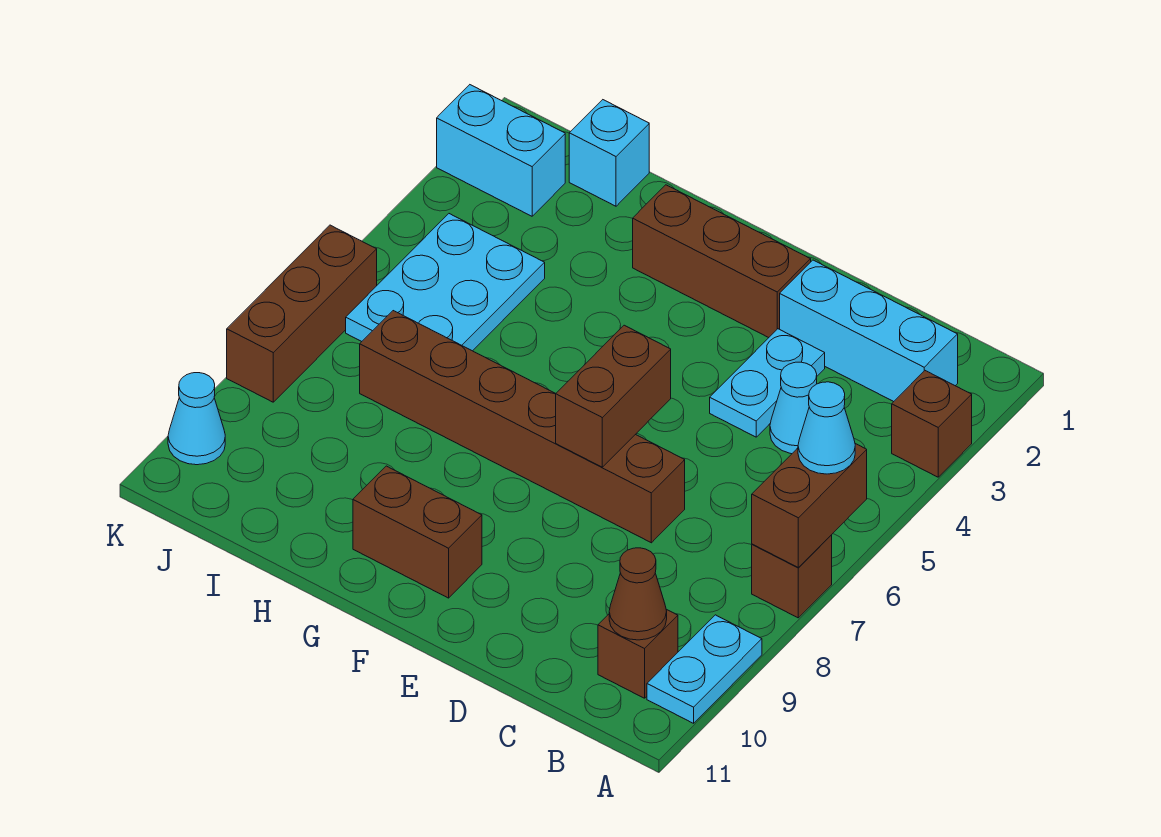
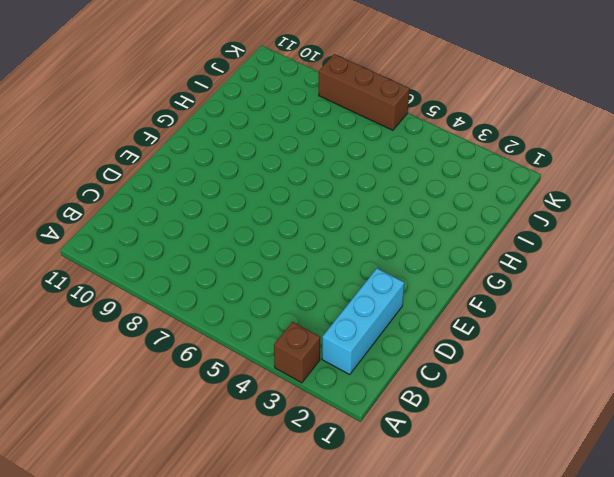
none -> brown 1x1 brick [752,535,832,618]
none -> cyan 1x2 plate [647,615,762,723]
none -> brown 1x1 brick [598,610,678,698]

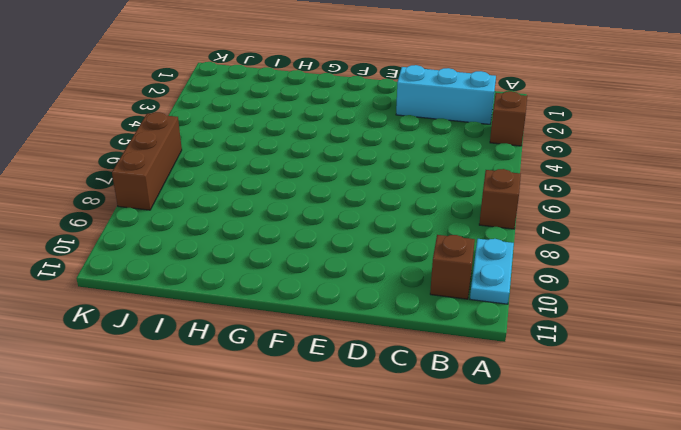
none -> cyan 1x1 cone [770,362,817,454]
none -> cyan 1x2 plate [710,329,825,437]
none -> brown 1x6 brick [360,311,685,543]

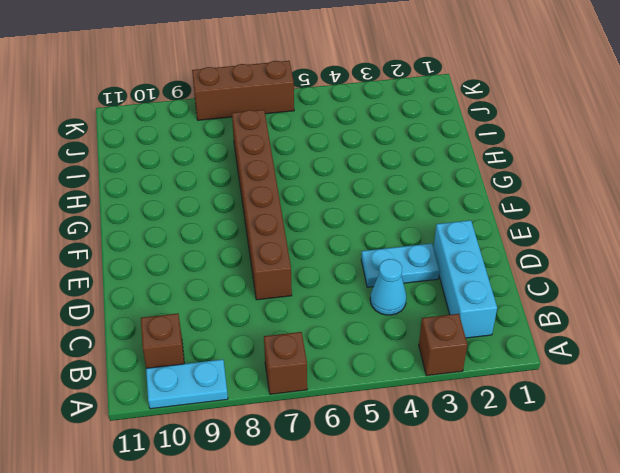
none -> brown 1x3 brick [633,185,811,338]
none -> brown 1x2 brick [353,466,482,598]
none -> cyan 1x1 brick [569,100,649,206]

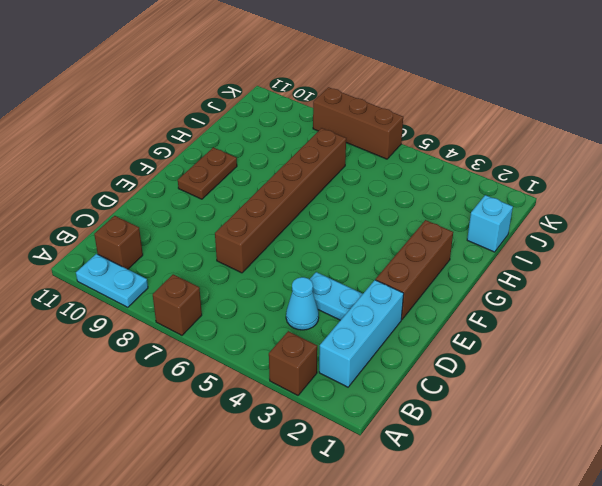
brown 1x2 plate [178,147,237,199] -> brown 1x2 brick [353,466,482,598]
none -> cyan 2x3 plate [346,214,545,351]
none -> cyan 1x2 brick [437,85,565,216]
none -> cyan 1x1 cone [168,373,225,465]

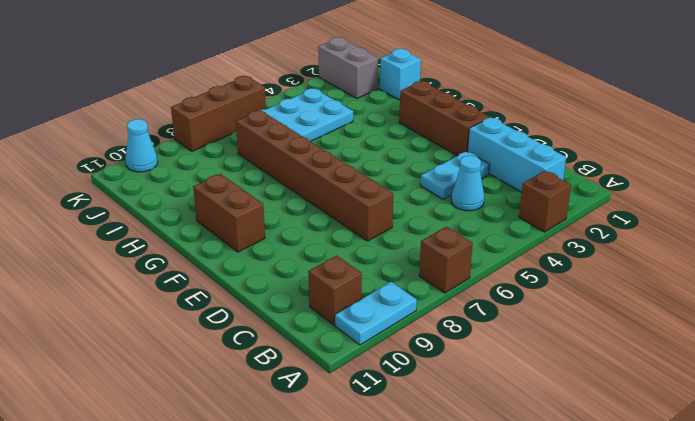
grey 1x2 brick [318,37,378,99] -> cyan 1x2 brick [437,85,565,216]
none -> brown 1x2 brick [752,444,867,567]
none -> brown 1x1 cone [609,548,667,640]
none -> brown 1x2 brick [556,325,671,467]

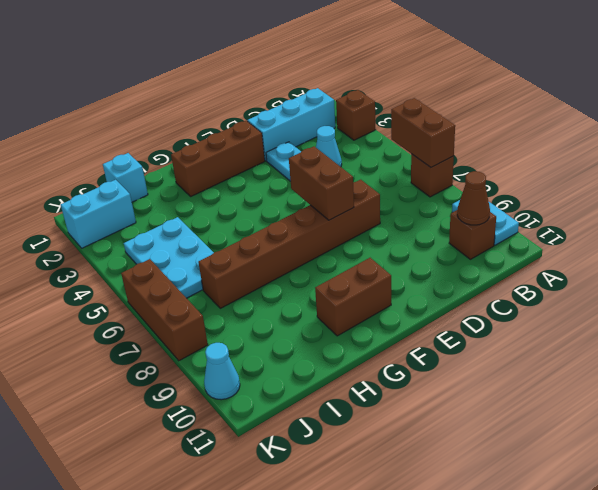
none -> cyan 1x1 cone [798,382,855,474]

